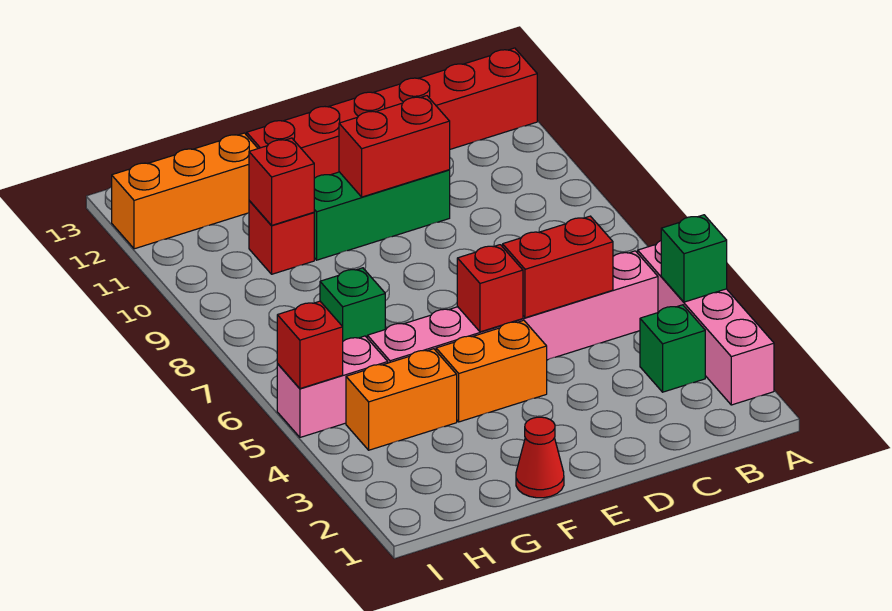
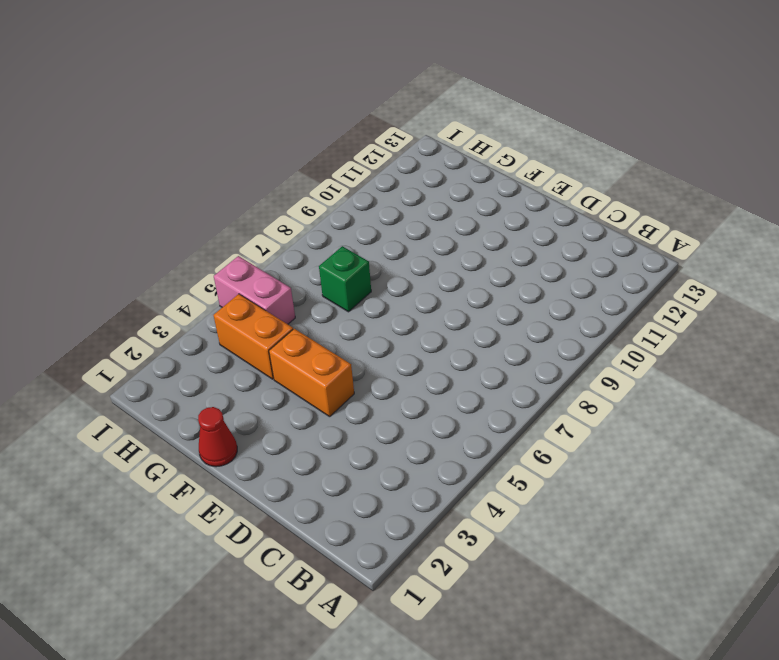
none -> pink 1x4 brick [638,241,774,405]
none -> red 1x6 brick [247,48,537,178]
none -> green 1x1 brick [640,305,705,392]

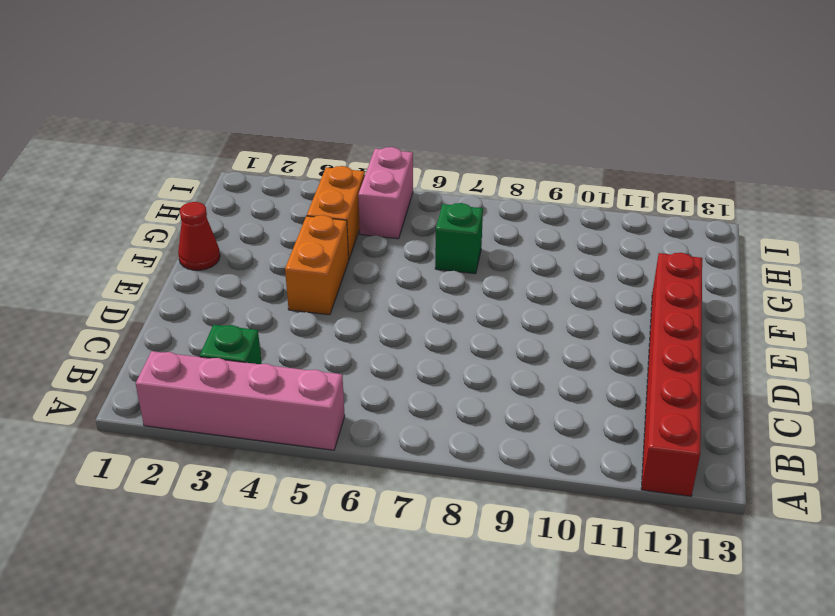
none -> pink 1x6 brick [367,251,658,363]
none -> green 1x3 brick [314,170,450,260]
none -> red 1x1 brick [249,201,314,274]

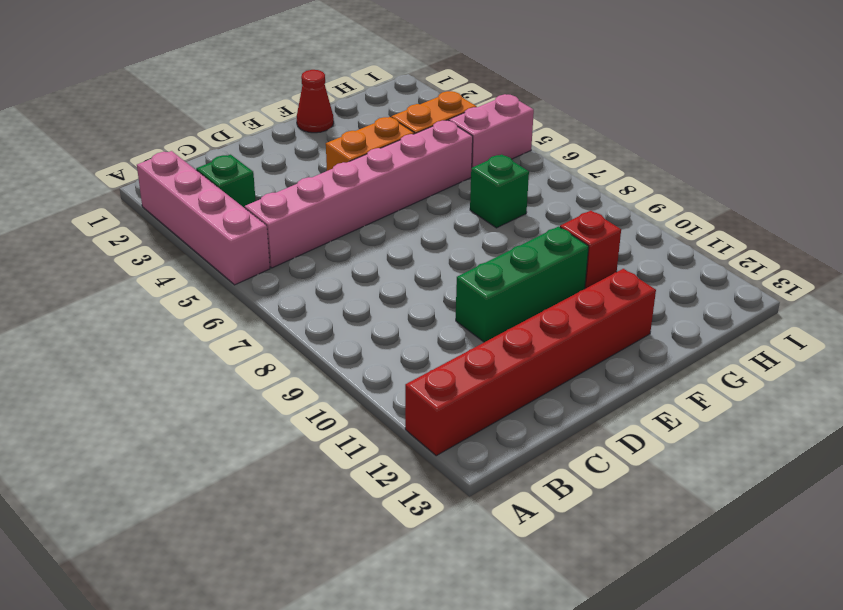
none -> orange 1x3 brick [112,133,258,249]
none -> green 1x1 brick [661,215,727,302]
none -> red 1x2 brick [503,216,613,318]

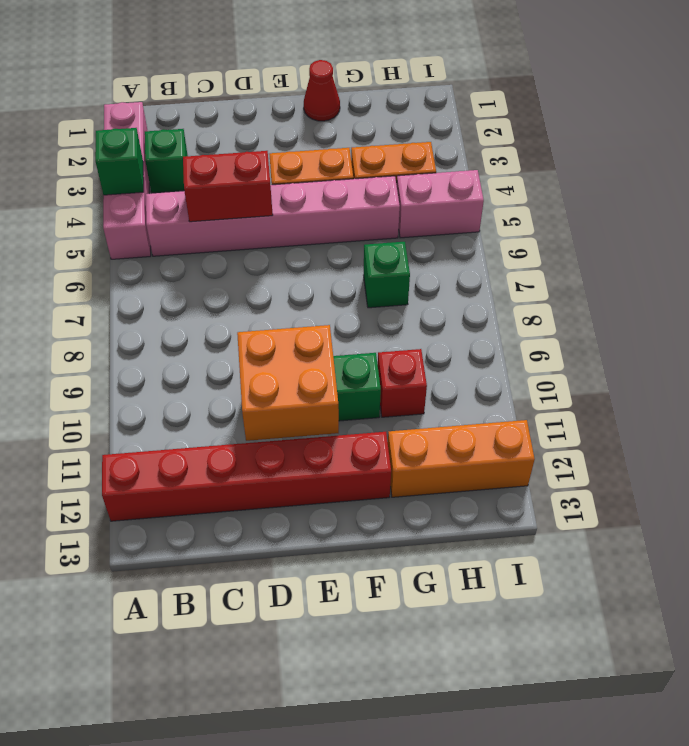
orange 2x2 brick [237,325,339,441] -> red 1x2 brick [339,96,450,197]
none -> red 1x1 brick [457,245,523,332]
none -> red 1x1 brick [249,138,314,225]
none -> red 1x1 brick [277,301,343,389]

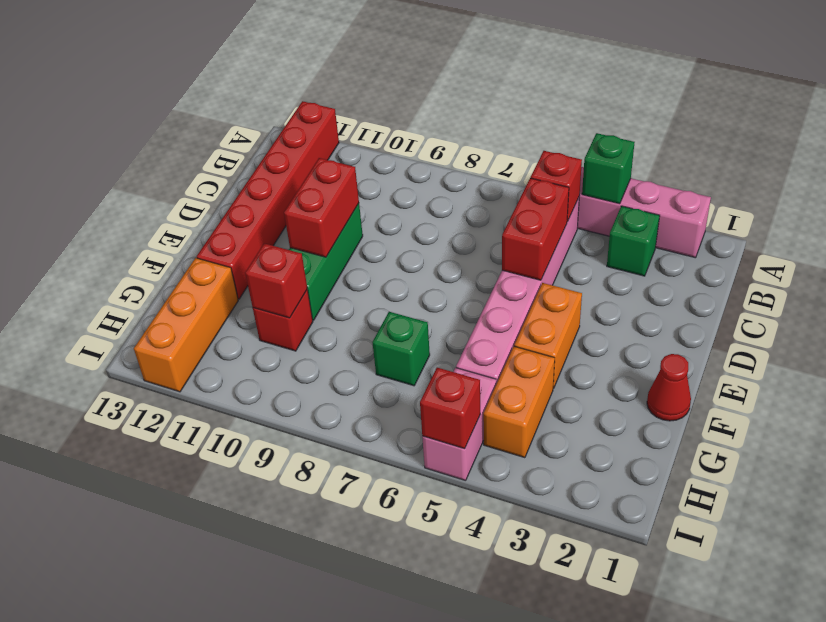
red 1x1 brick [531,151,582,222] -> red 1x1 brick moved to [457,245,523,332]

